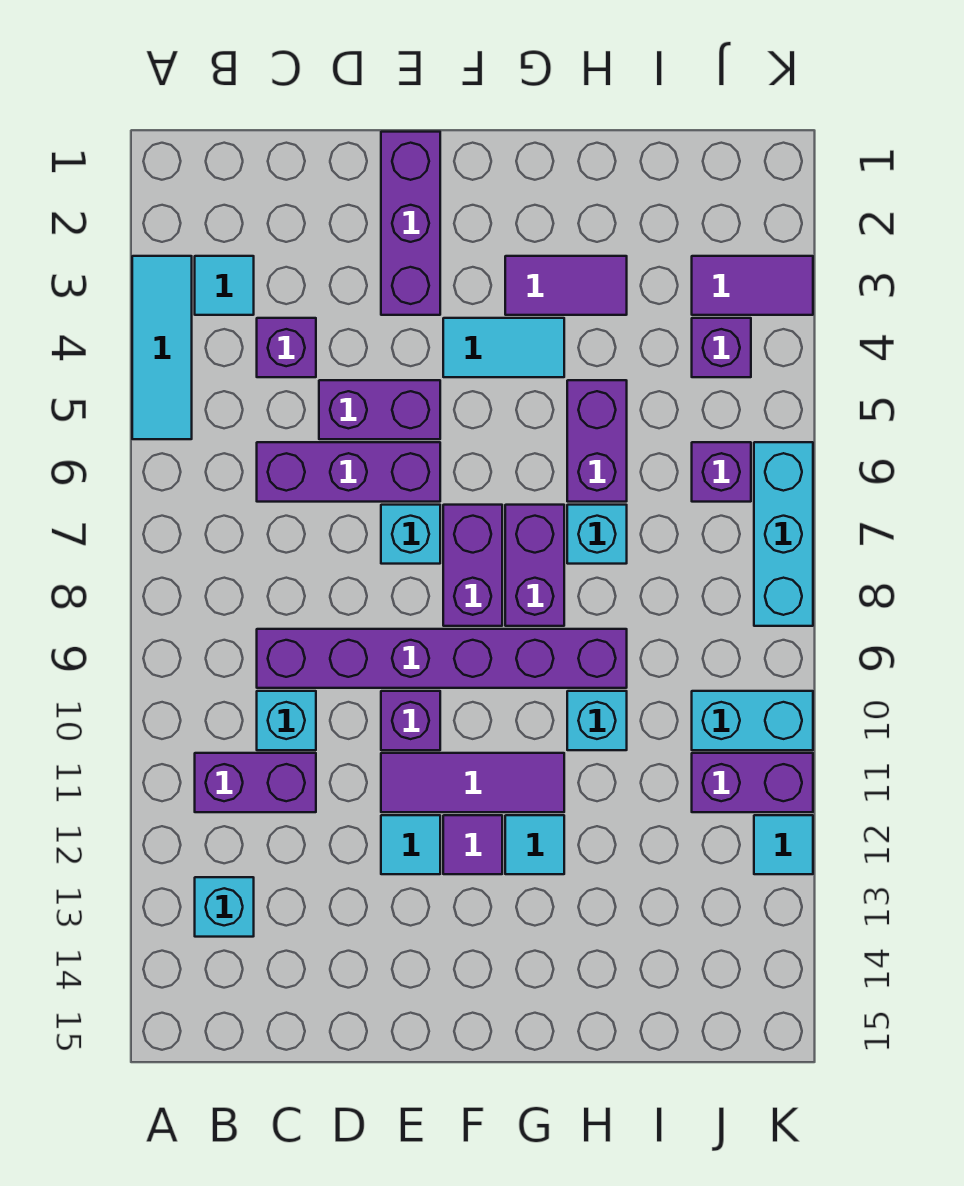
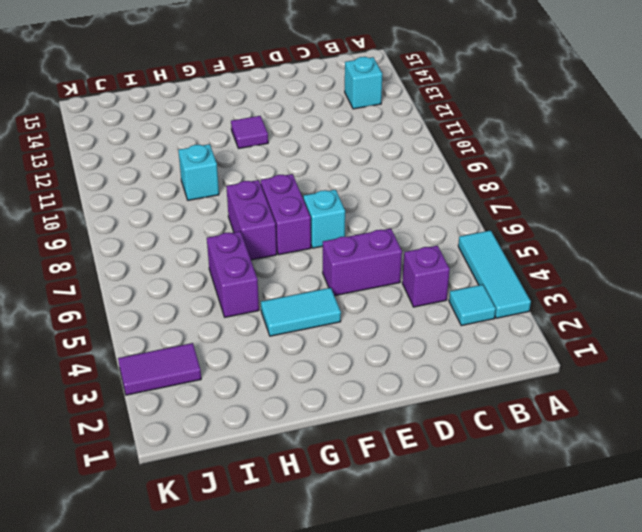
none -> purple 1x2 brick [195,753,316,812]
none -> purple 1x3 brick [257,442,440,502]
none -> purple 1x6 brick [257,629,627,688]
none -> cyan 1x1 brick [257,691,316,750]

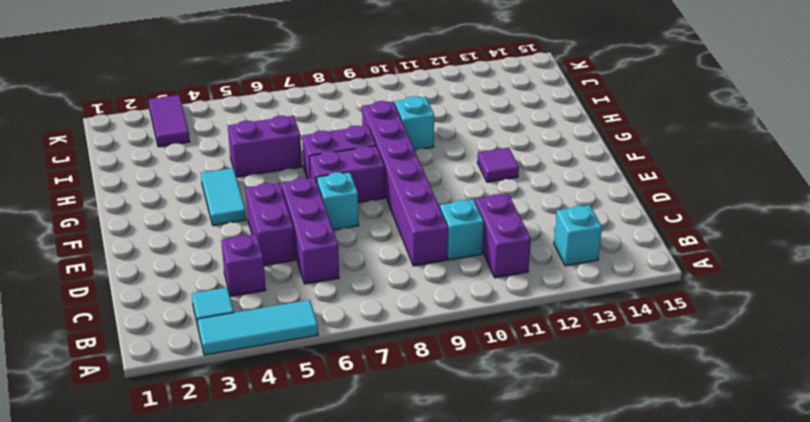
none -> purple 1x3 brick [381,132,440,315]
none -> purple 1x1 brick [381,691,440,750]
none -> purple 1x3 tile [381,753,564,812]
none -> cyan 1x1 tile [381,815,440,874]

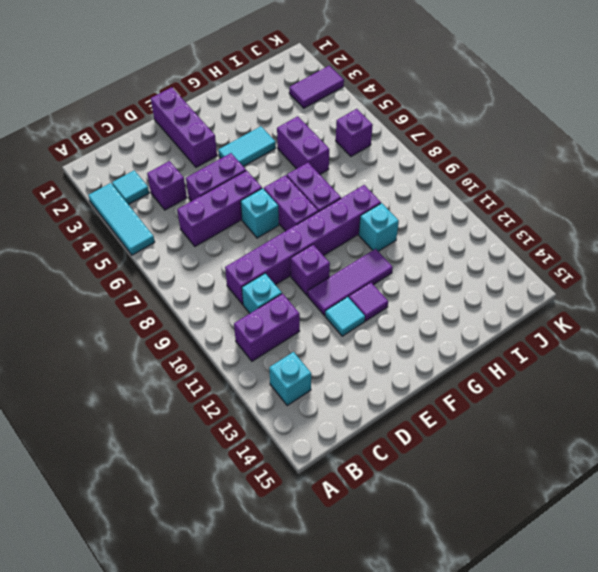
none -> purple 1x2 tile [505,256,627,315]
none -> cyan 1x1 tile [505,815,564,874]
none -> cyan 1x1 brick [567,505,627,564]
none -> purple 1x1 brick [692,318,751,377]

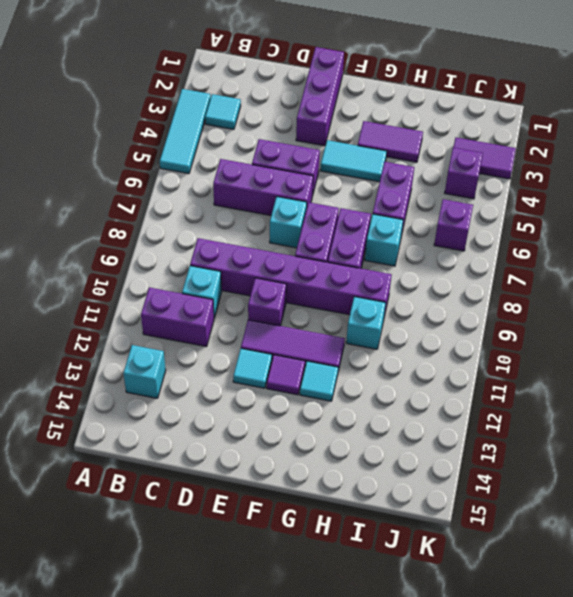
none -> purple 1x1 brick [257,318,316,377]
none -> cyan 1x2 brick [692,691,813,750]
none -> purple 1x2 brick [692,753,813,812]
none -> cyan 1x3 brick [754,442,813,626]

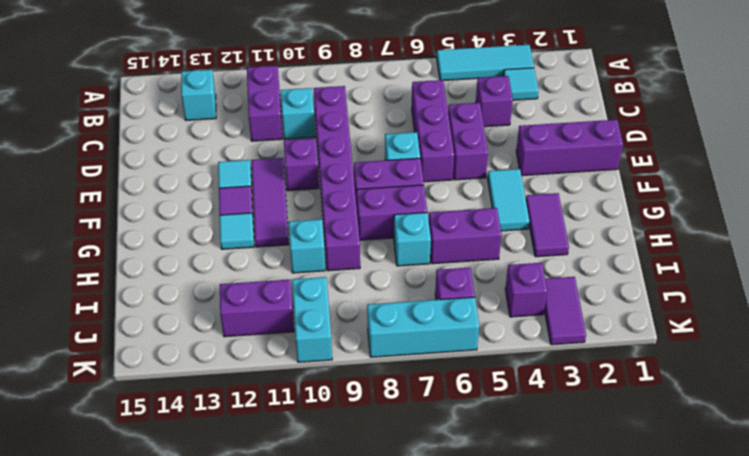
purple 1x2 brick [220,280,294,337] -> purple 1x2 brick turned to [692,753,813,812]
none -> cyan 1x1 tile [754,815,813,874]

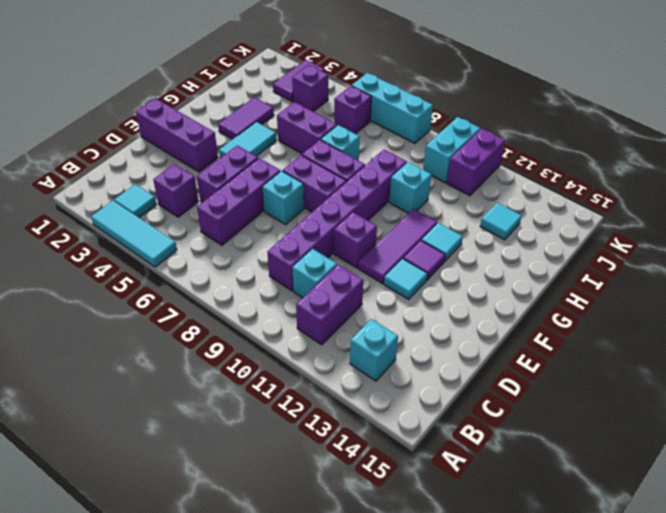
cyan 1x1 tile [480,203,522,240] -> cyan 1x1 tile moved to [754,815,813,874]

